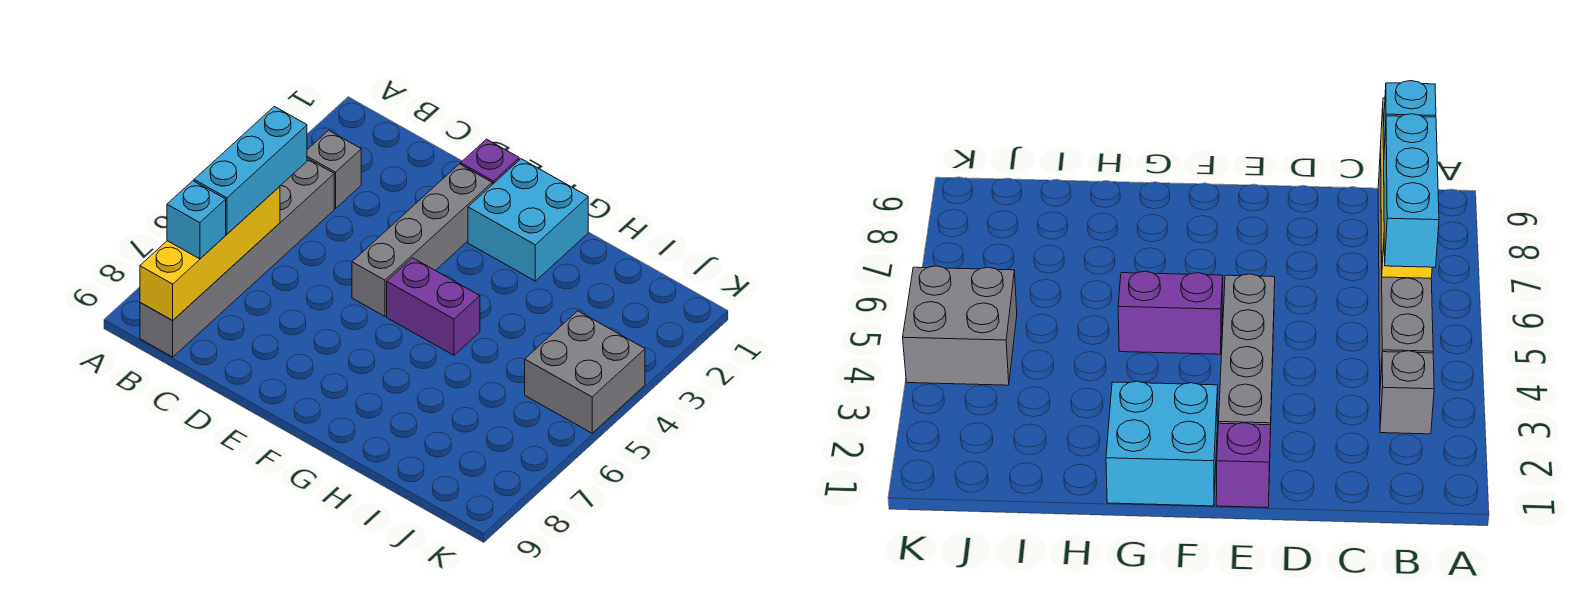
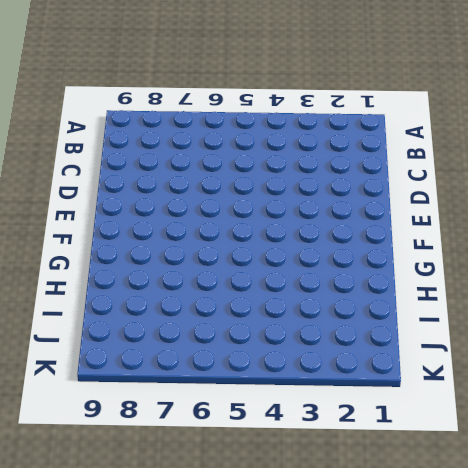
none -> grey 1x1 brick [307,130,361,208]
none -> grey 1x6 brick [140,158,334,357]

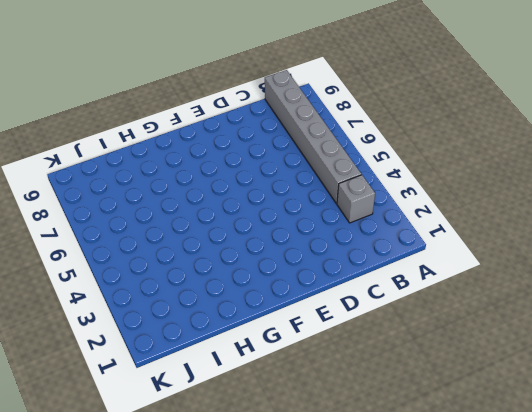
none -> purple 1x1 brick [461,139,519,185]
none -> grey 1x4 brick [352,164,492,316]

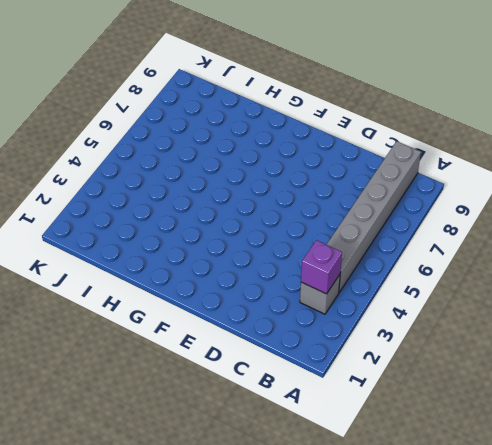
purple 1x1 brick [301,240,342,294] -> purple 1x1 brick moved to [461,139,519,185]
none -> grey 1x4 brick [352,164,492,316]
none -> cyan 2x2 brick [468,159,588,281]

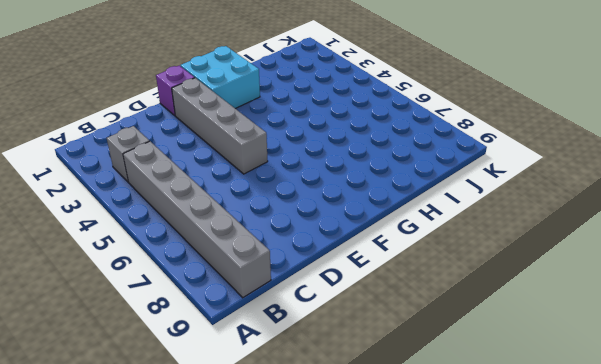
none -> purple 1x2 brick [387,258,480,355]
none -> grey 2x2 brick [525,311,645,433]

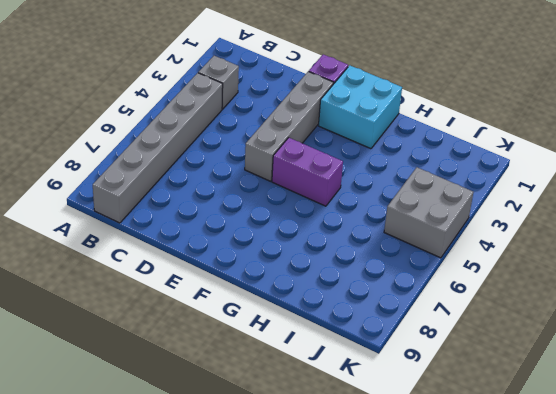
none -> yellow 1x4 brick [140,186,280,320]
none -> cyan 1x3 brick [194,106,307,234]

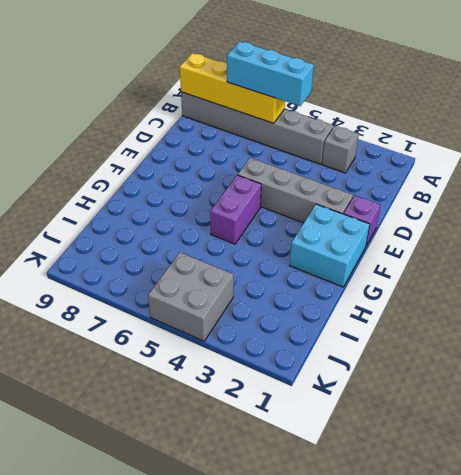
none -> cyan 1x1 brick [167,181,226,259]

